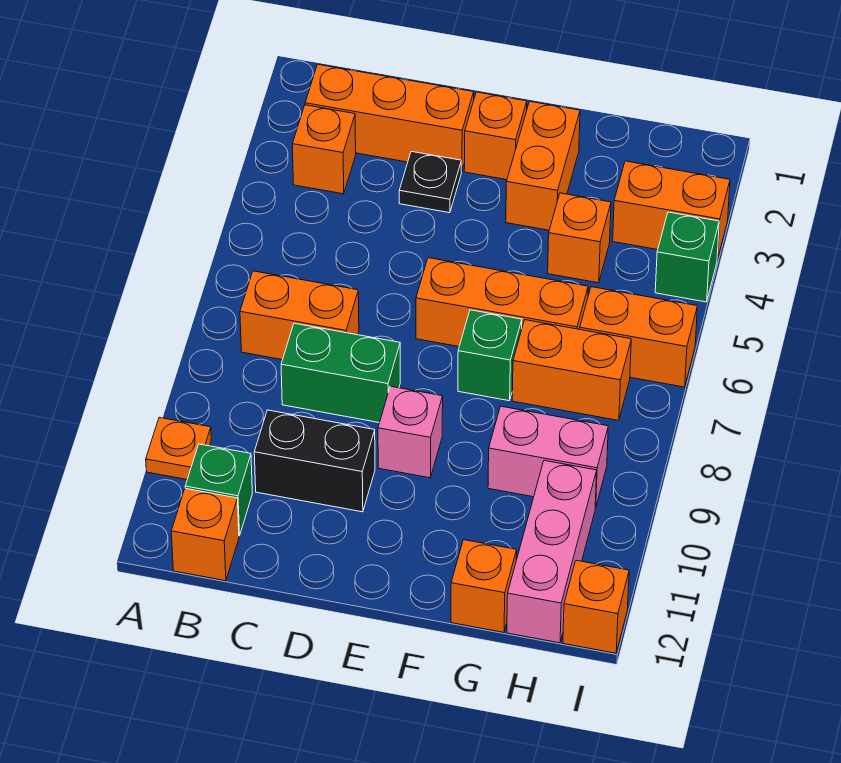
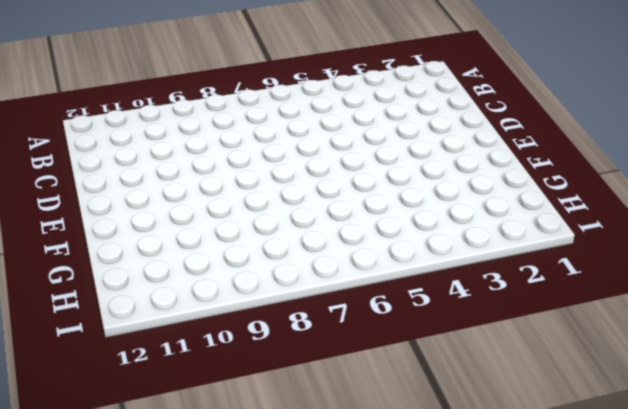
none -> orange 1x1 plate [146,417,211,479]
none -> orange 1x3 brick [305,64,474,172]
none -> orange 1x1 brick [292,105,356,194]

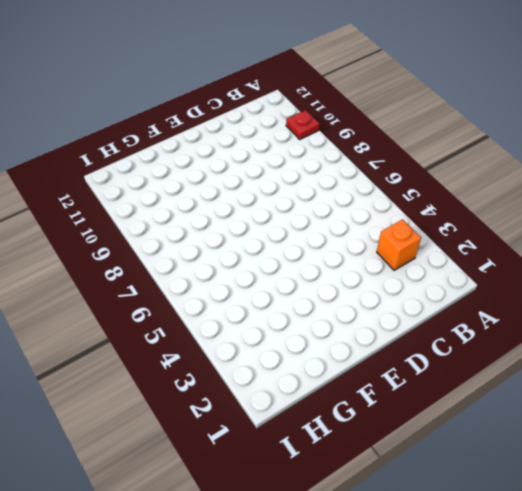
red 1x1 plate [286,110,319,139] -> orange 1x1 plate [146,417,211,479]
none -> orange 1x3 brick [305,64,474,172]
none -> orange 1x2 brick [240,271,359,360]
none -> green 1x1 brick [185,444,252,536]

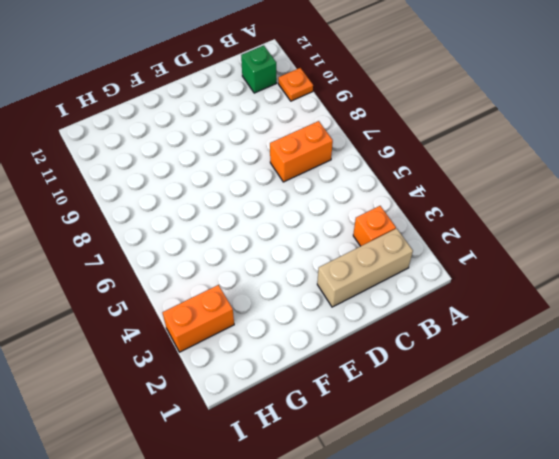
tan 1x3 brick [317,228,413,307] -> orange 1x3 brick [305,64,474,172]
none -> orange 1x1 brick [171,488,239,581]
none -> green 1x2 brick [281,323,400,423]
none -> black 1x2 brick [254,410,375,512]

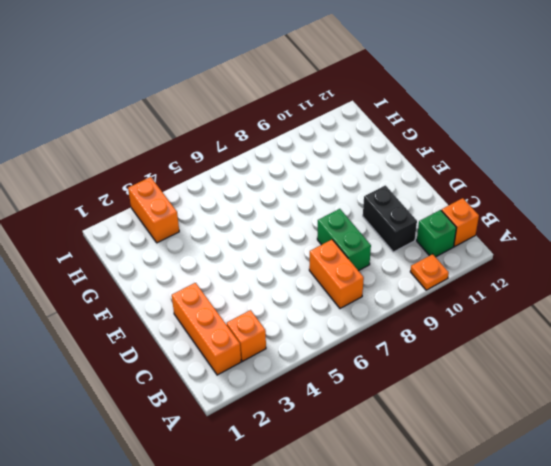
none -> black 1x1 plate [399,151,461,213]
none -> orange 1x1 brick [464,92,527,180]
none -> orange 1x3 brick [416,258,588,347]

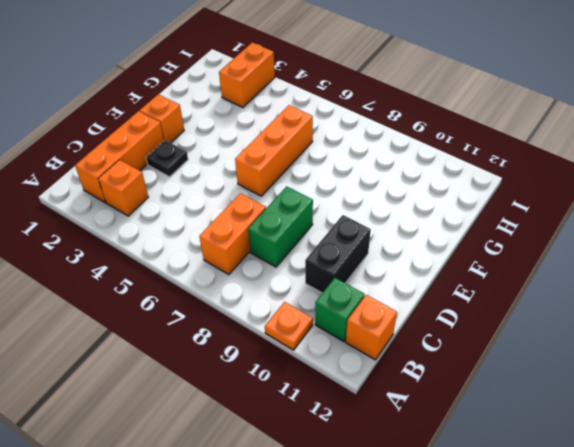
none -> pink 1x1 brick [378,386,443,478]
none -> orange 1x2 brick [506,102,580,230]
none -> green 1x1 brick [458,310,522,401]

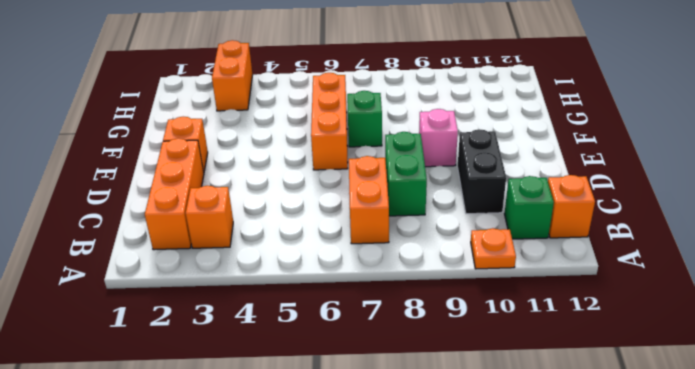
none -> black 1x1 plate [399,151,461,213]
none -> orange 1x2 brick [506,102,580,230]
none -> orange 1x1 brick [548,193,611,283]

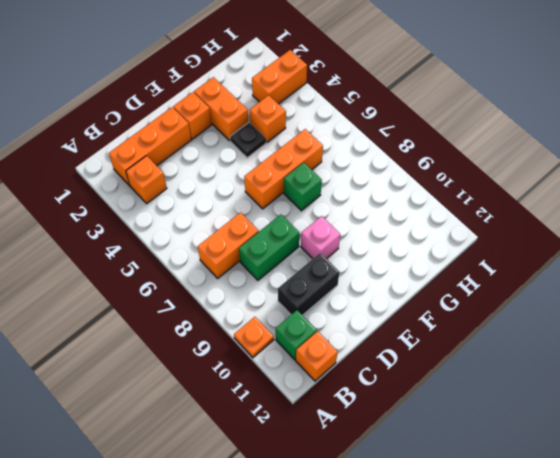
black 1x1 plate [230,122,266,158] -> black 1x1 plate moved to [399,151,461,213]
none -> orange 1x2 brick [512,320,631,420]
none -> pink 1x2 brick [488,406,608,508]
none -> orange 1x1 brick [451,540,517,632]

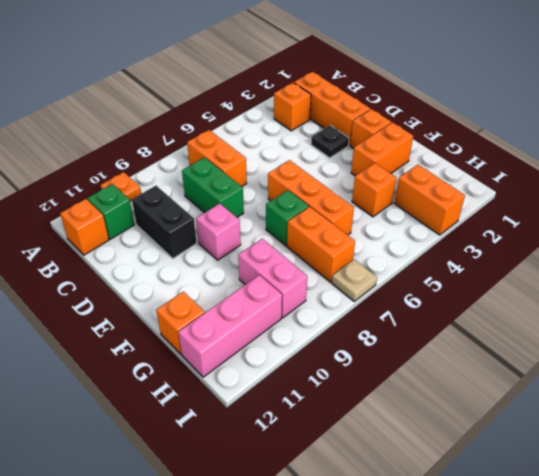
tan 1x1 plate [332,259,377,301] -> none
none -> orange 1x2 brick [580,287,697,387]
none -> green 1x1 brick [655,212,719,302]
none -> orange 1x1 brick [563,560,629,653]

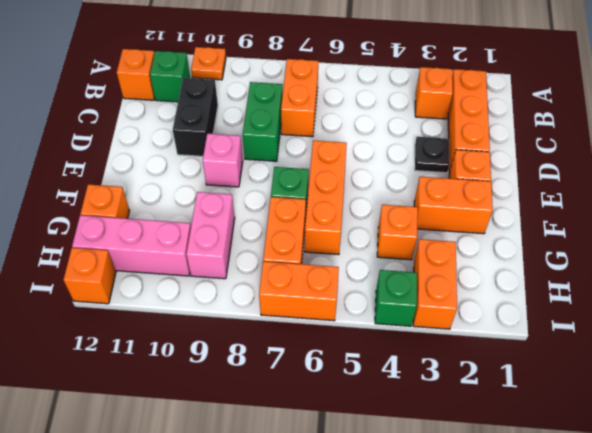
orange 1x2 brick [259,262,339,321] -> orange 1x2 brick turned to [580,287,697,387]

